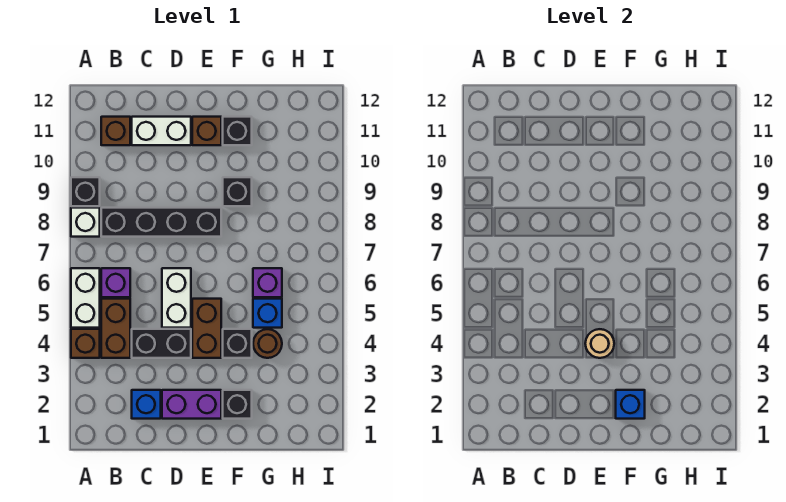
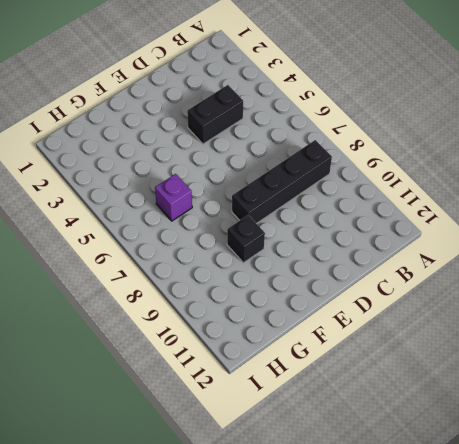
none -> brown 1x1 brick [71,329,100,358]
none -> white 1x2 brick [71,268,100,328]
none -> white 1x1 brick [71,208,100,237]

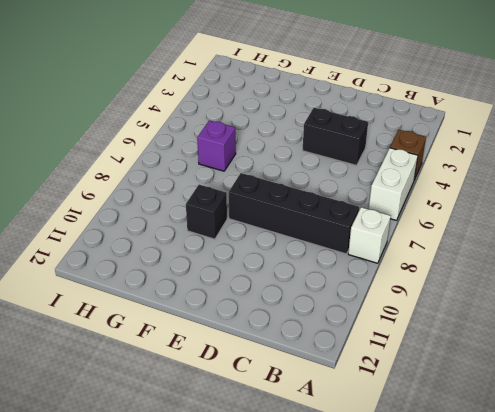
none -> black 1x1 brick [71,177,100,206]
none -> brown 1x2 brick [101,299,130,358]
none -> purple 1x1 brick [101,268,130,297]

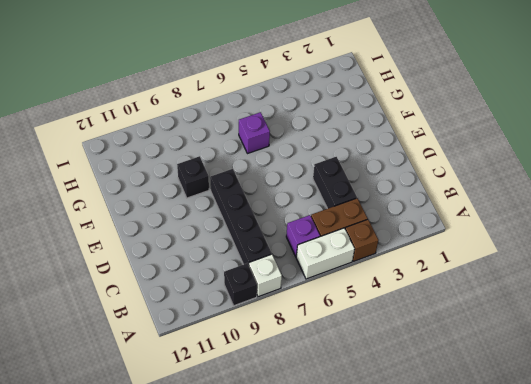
none -> brown 1x1 brick [101,117,130,145]
none -> blue 1x1 brick [132,390,161,419]
none -> white 1x2 brick [132,117,191,145]

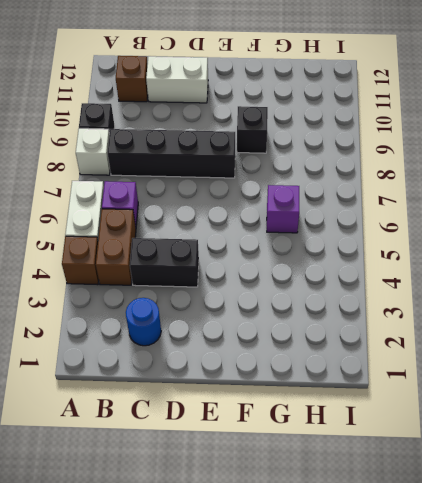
blue 1x1 round brick [126,298,161,346] -> blue 1x1 brick [132,390,161,419]
none -> purple 1x2 brick [162,390,221,419]
none -> white 1x2 brick [162,268,191,328]
none -> brown 1x2 brick [192,299,221,358]

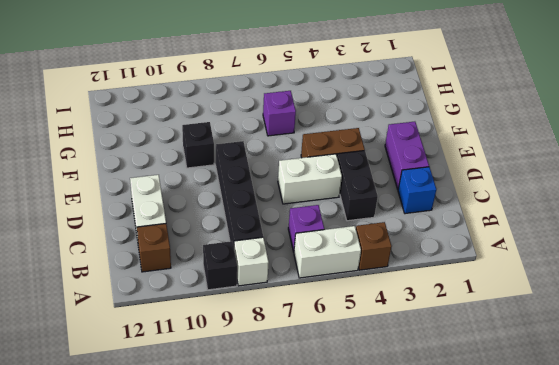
none -> brown 1x2 brick [101,299,130,358]
none -> brown 1x1 brick [192,117,221,145]
none -> black 1x1 brick [223,390,252,419]

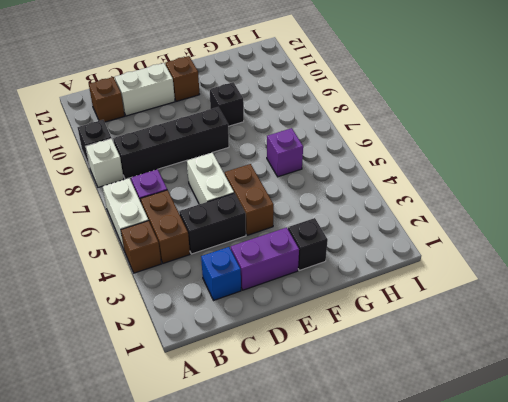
none -> black 1x1 brick [223,329,252,358]
none -> black 1x1 brick [223,117,252,145]
none -> brown 1x1 round brick [253,329,282,358]

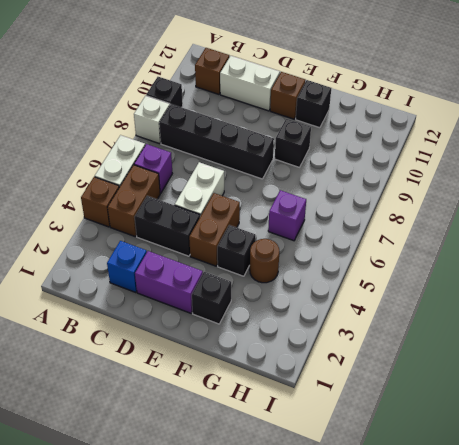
none -> blue 1x1 brick [253,299,282,328]
none -> tan 1x1 round brick [585,329,614,358]
none -> blue 1x1 brick [616,390,645,419]

